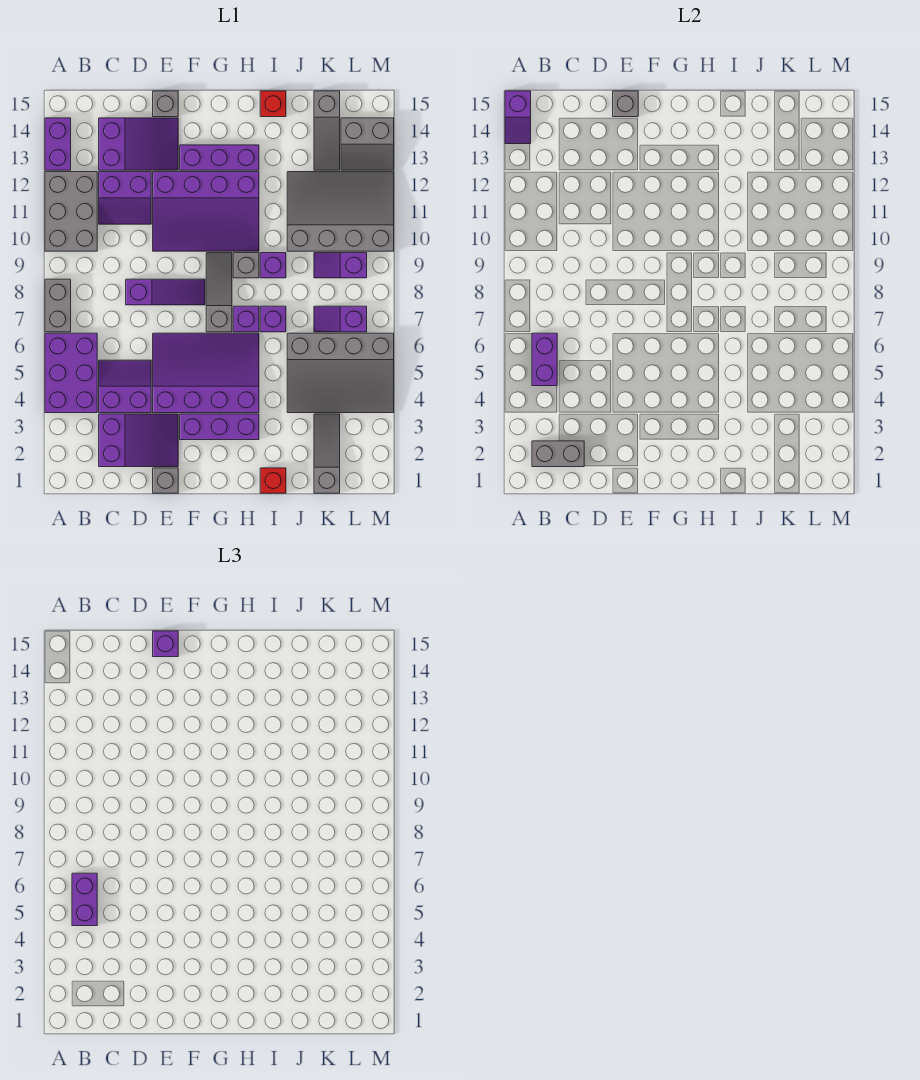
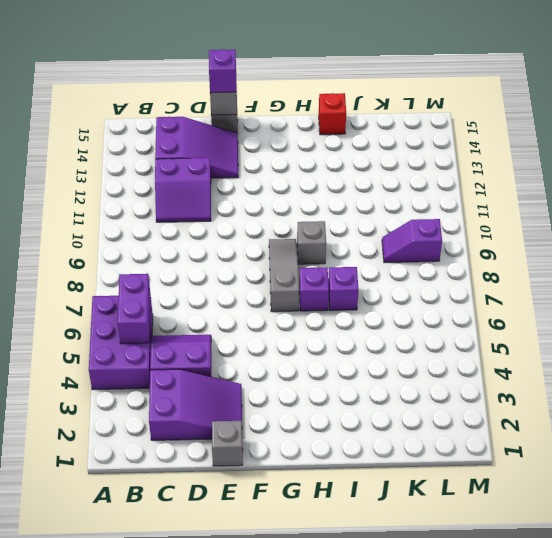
none -> grey 1x2 brick [45,279,71,332]
none -> grey 2x3 brick [45,172,97,251]
none -> purple 1x2 brick [45,118,71,170]
none -> purple 1x3 slope [126,279,205,305]

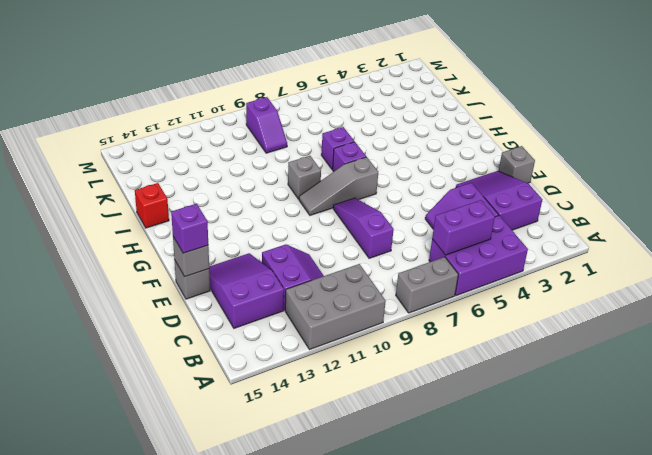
none -> purple 1x2 brick [45,118,71,170]
none -> purple 3x4 slope [153,333,259,413]
none -> purple 3x4 slope [153,172,259,251]
none -> purple 1x3 brick [180,414,259,440]

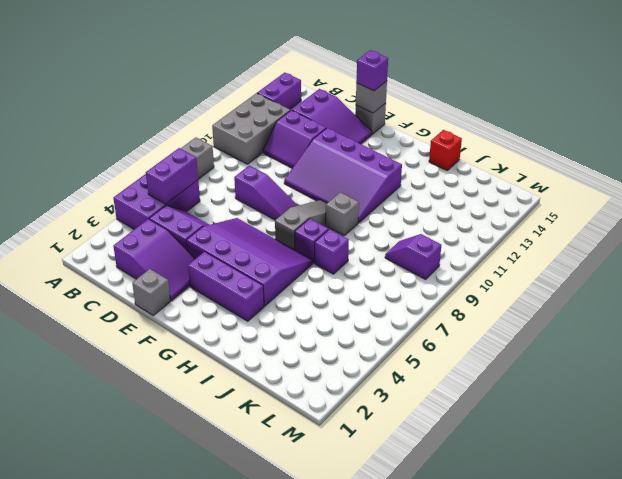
none -> purple 1x3 brick [180,145,259,170]
none -> red 1x1 brick [260,468,286,493]
none -> purple 1x1 brick [260,253,286,278]
none -> grey 3x4 slope [287,333,394,413]

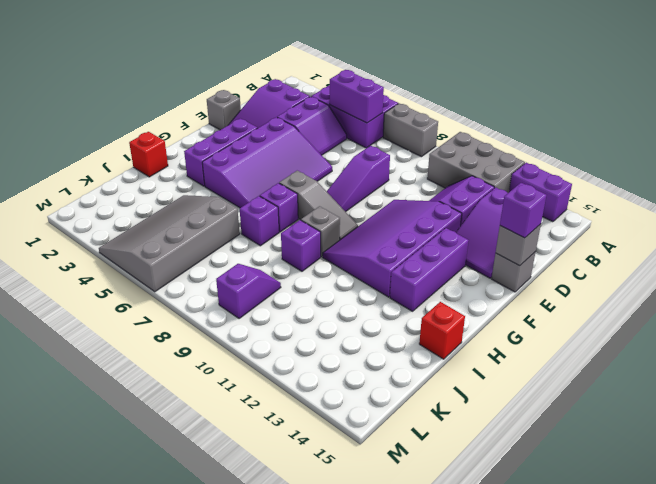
none -> grey 3x4 slope [287,172,394,251]
none -> grey 1x3 slope [314,414,340,493]
none -> purple 1x2 slope [314,306,367,332]
none -> grey 1x3 slope [314,91,340,170]

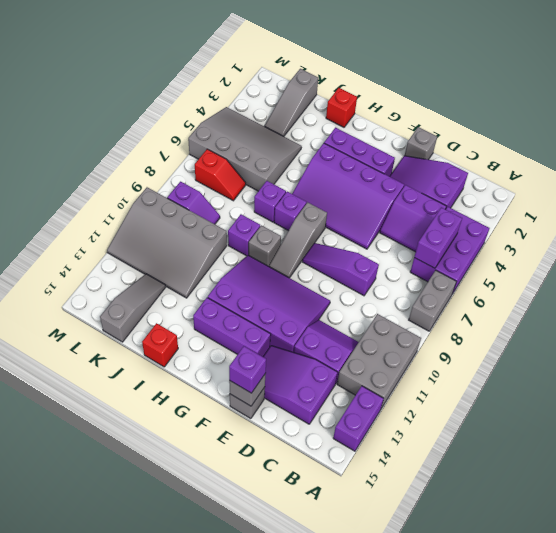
red 1x2 slope [195,149,246,201] -> purple 1x2 slope [314,306,367,332]
none -> grey 2x2 slope [341,118,394,170]
none -> purple 1x2 slope [505,91,531,144]
none -> grey 1x2 brick [532,441,584,467]
none -> purple 1x2 brick [72,873,97,926]

